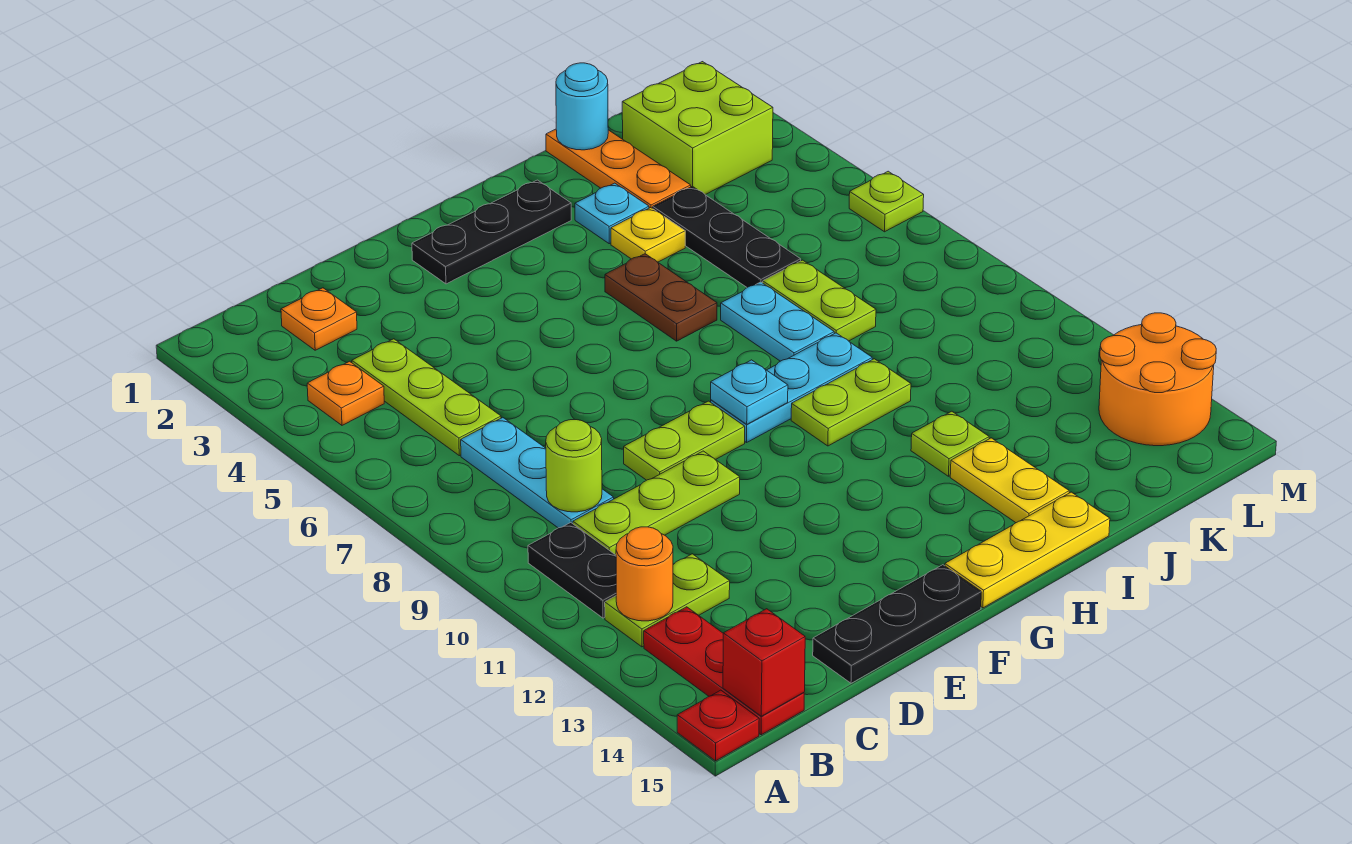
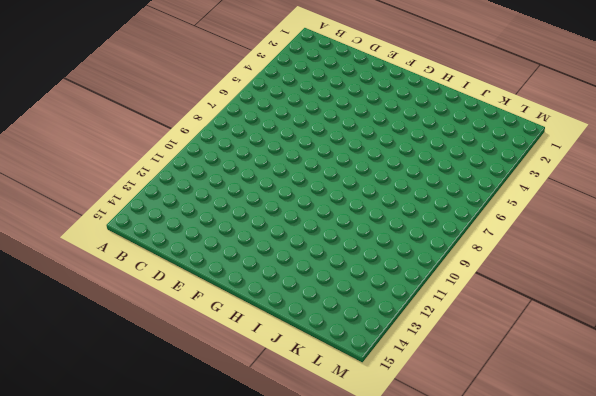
none -> red 1x1 plate [677,690,759,761]
none -> orange 1x1 plate [307,361,384,425]
none -> black 1x2 plate [528,523,616,618]
none -> lime 1x2 plate [605,554,730,647]

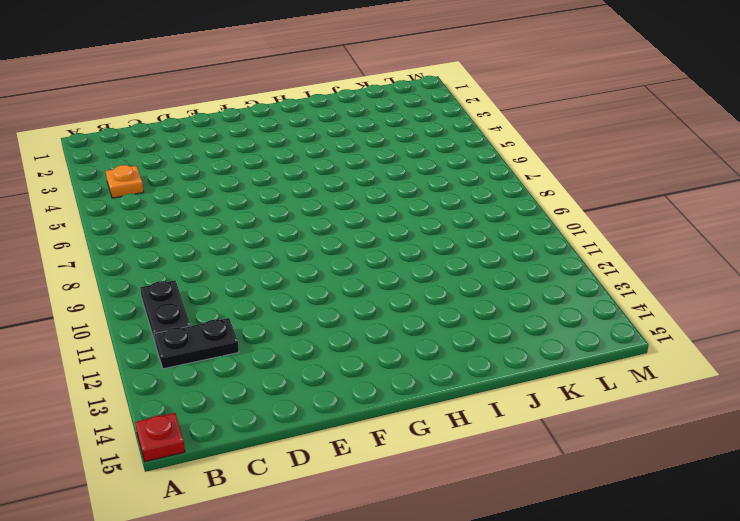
black 1x2 plate [154,318,239,369] -> lime 1x2 plate [605,554,730,647]
none -> red 1x3 plate [644,607,804,735]
none -> orange 1x1 plate [281,288,357,350]
none -> lime 1x3 plate [352,339,501,456]
none -> cyan 1x3 plate [461,417,614,528]

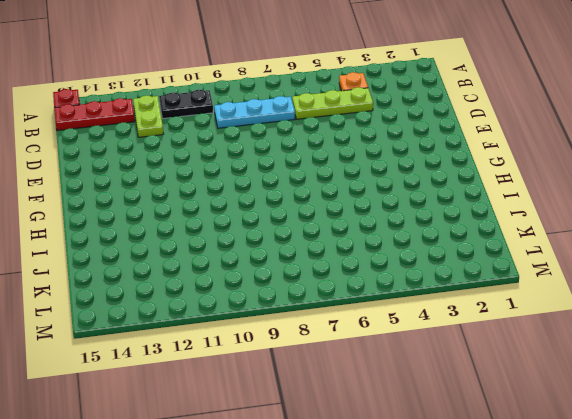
none -> orange 1x1 plate [281,288,357,350]
none -> lime 1x3 plate [573,451,740,555]
none -> black 1x3 plate [813,565,981,683]
none -> lime 1x2 plate [624,401,745,480]

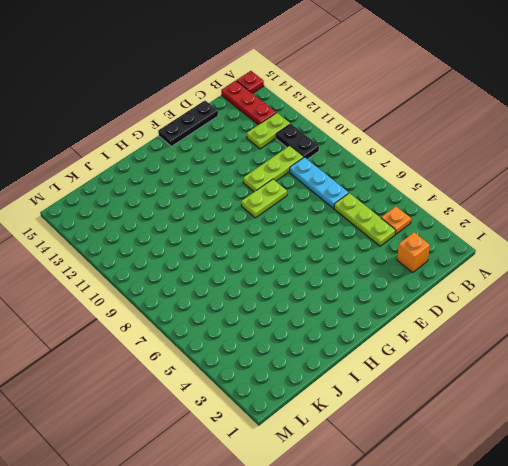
orange 1x1 brick [397,232,430,272] -> orange 1x1 plate [281,288,357,350]
none -> black 1x3 plate [412,180,571,284]
none -> cyan 1x3 plate [711,333,872,442]
none -> yellow 1x3 plate [945,492,1110,608]
none -> brown 1x2 plate [605,254,717,341]

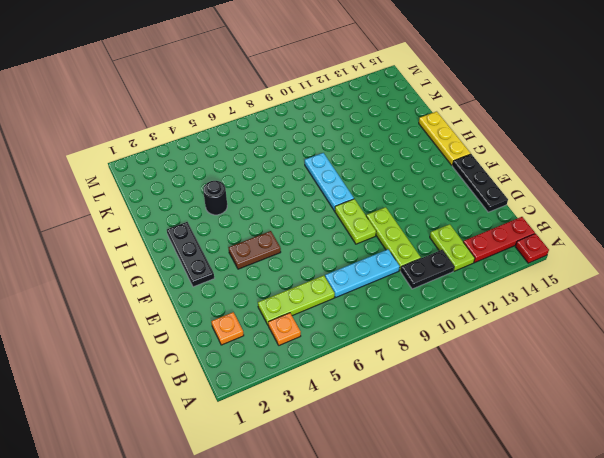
brown 1x2 plate [228,231,281,269] -> brown 1x2 plate moved to [605,254,717,341]
black 1x1 round brick [203,181,227,215] -> yellow 1x1 plate [611,208,685,262]
none -> lime 1x2 plate [791,359,911,446]
none -> cyan 1x1 plate [575,183,649,244]
none -> cyan 1x2 plate [721,282,834,361]
none -> lime 1x1 plate [911,411,989,476]

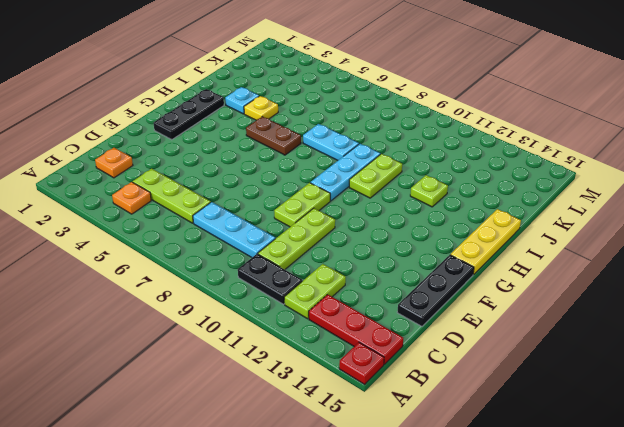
none -> yellow 1x2 plate [950,438,1069,523]
none -> orange 1x3 plate [546,129,691,208]
none -> black 1x3 plate [653,186,801,287]
none -> lime 1x2 plate [763,260,876,341]

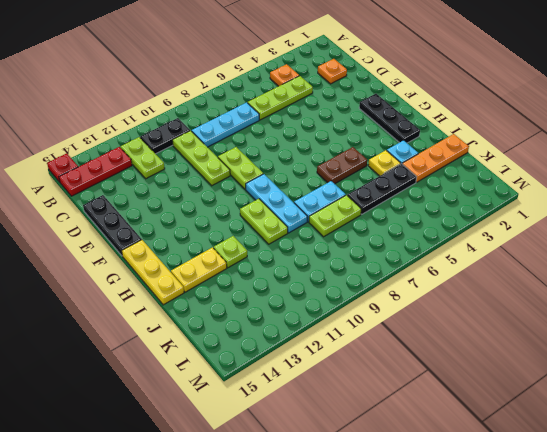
none -> lime 2x2 brick [622,62,773,195]
none -> orange 2x2 round brick [1099,313,1216,446]
none -> lime 1x1 plate [849,171,924,232]
none -> orange 1x1 round brick [616,527,673,621]

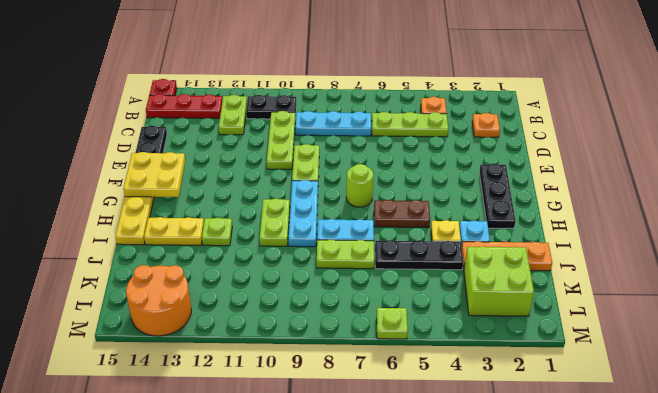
yellow 2x2 plate [123,152,185,197] -> none
lime 1x1 round brick [346,164,373,207] -> lime 1x1 round brick moved to [546,420,602,512]
none -> orange 1x1 round brick [616,527,673,621]
none -> red 1x1 brick [723,609,805,716]
none -> cyan 1x1 plate [711,360,788,424]
none -> cyan 1x1 round brick [556,63,608,150]

